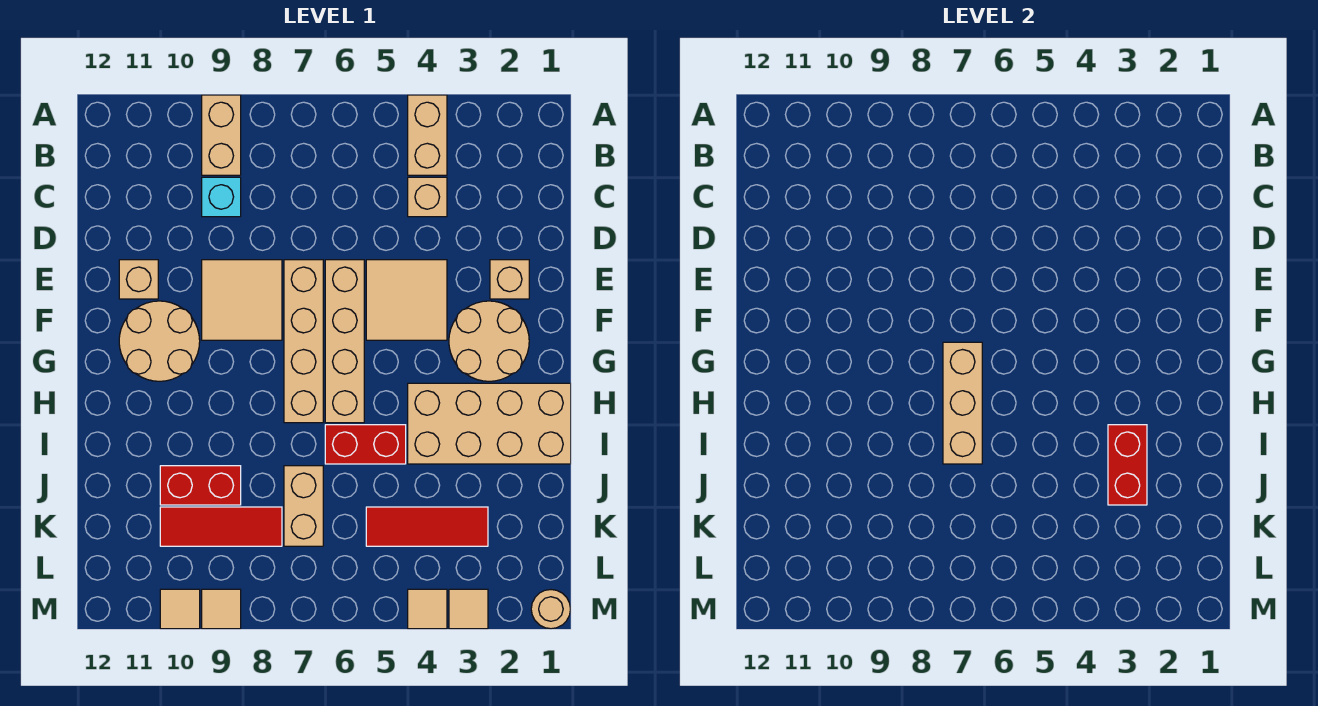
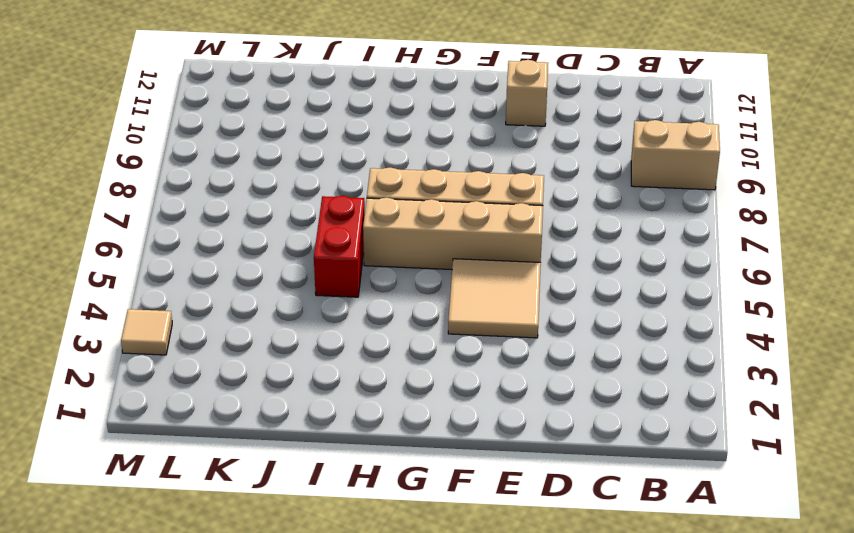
none -> tan 1x2 brick [408,95,447,175]
none -> tan 1x1 brick [408,177,447,217]
none -> cyan 1x1 brick [202,177,241,217]

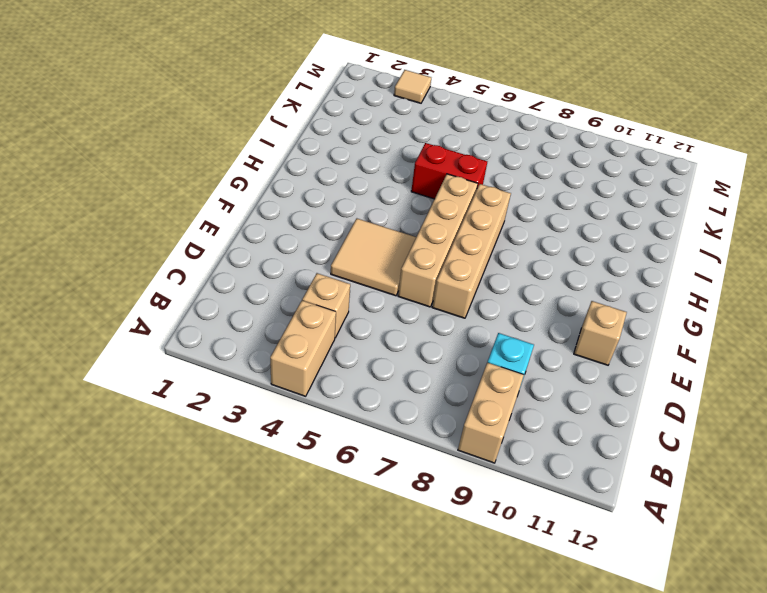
none -> tan 1x1 brick [490,260,529,299]
none -> tan 2x2 tile [202,260,282,340]
none -> tan 2x2 round brick [449,301,529,381]

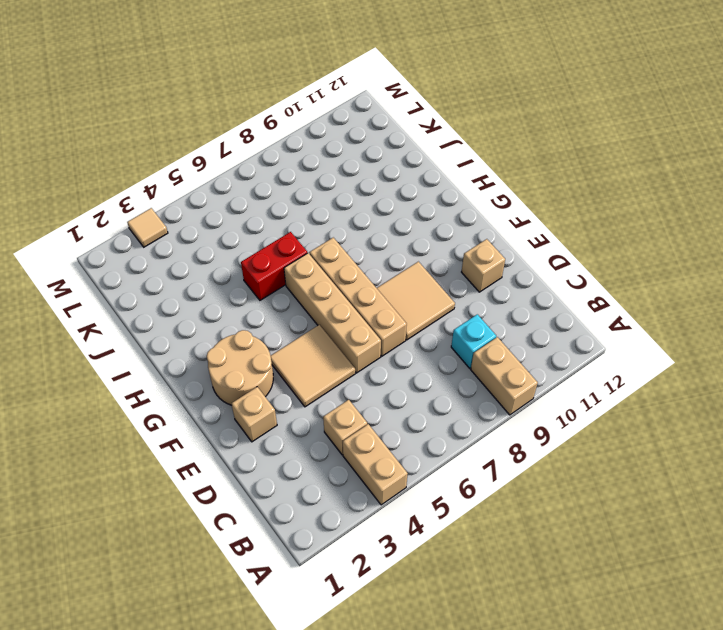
none -> tan 2x2 round brick [119,301,200,381]
none -> tan 2x4 brick [408,383,571,464]
none -> tan 1x2 brick [284,466,323,546]

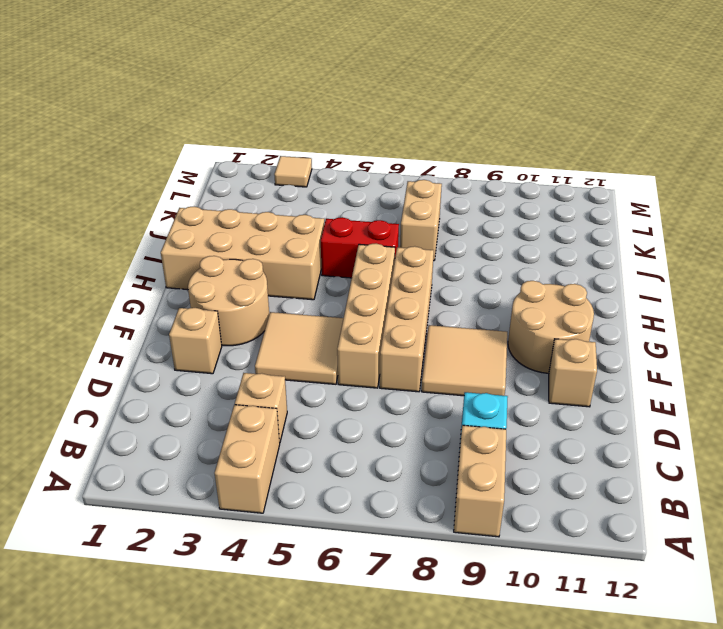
none -> red 1x2 brick [160,466,241,505]
none -> red 1x3 tile [366,507,488,546]
none -> red 1x3 tile [160,507,282,546]

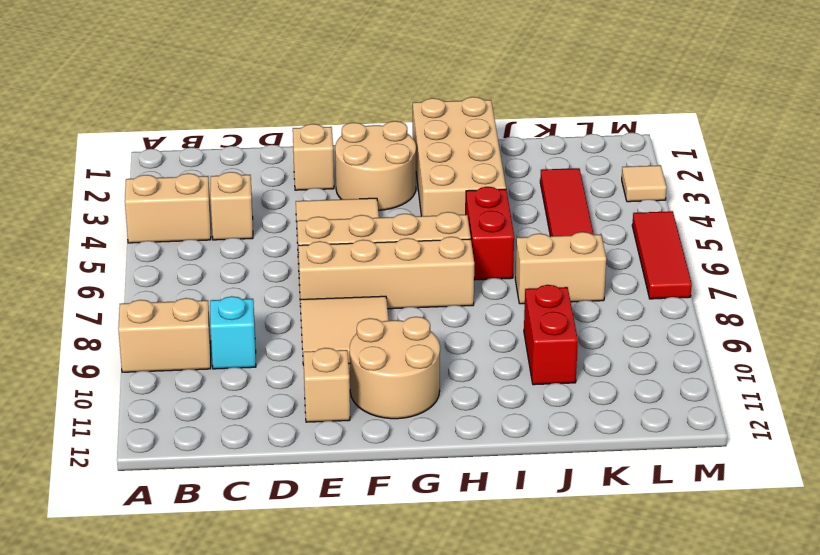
red 1x3 tile [632,211,692,299] -> red 1x3 tile moved to [160,507,282,546]
none -> tan 1x1 round brick [531,590,570,629]
none -> tan 1x1 tile [408,589,447,629]
none -> tan 1x1 tile [202,589,241,629]

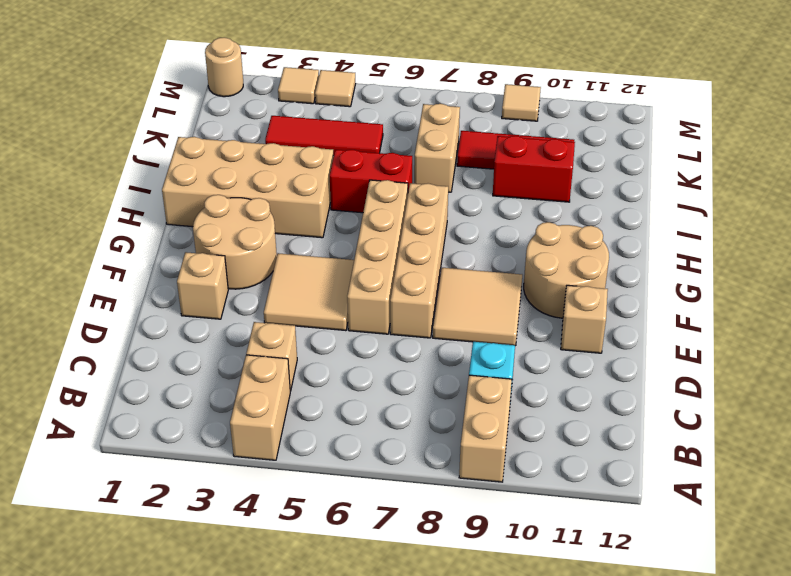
none -> tan 1x1 tile [160,589,200,629]
none -> tan 1x3 brick [943,342,982,464]
none -> red 1x2 brick [1108,425,1147,505]

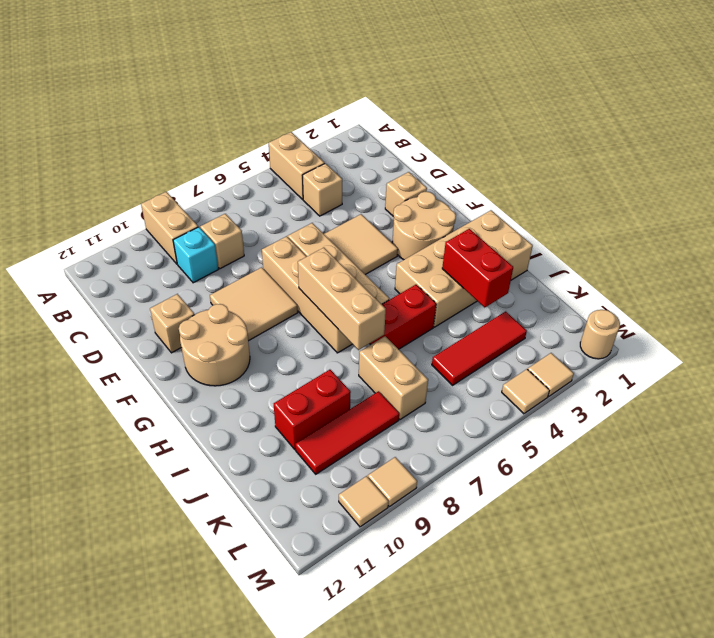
tan 1x1 brick [200,214,244,269] -> none

